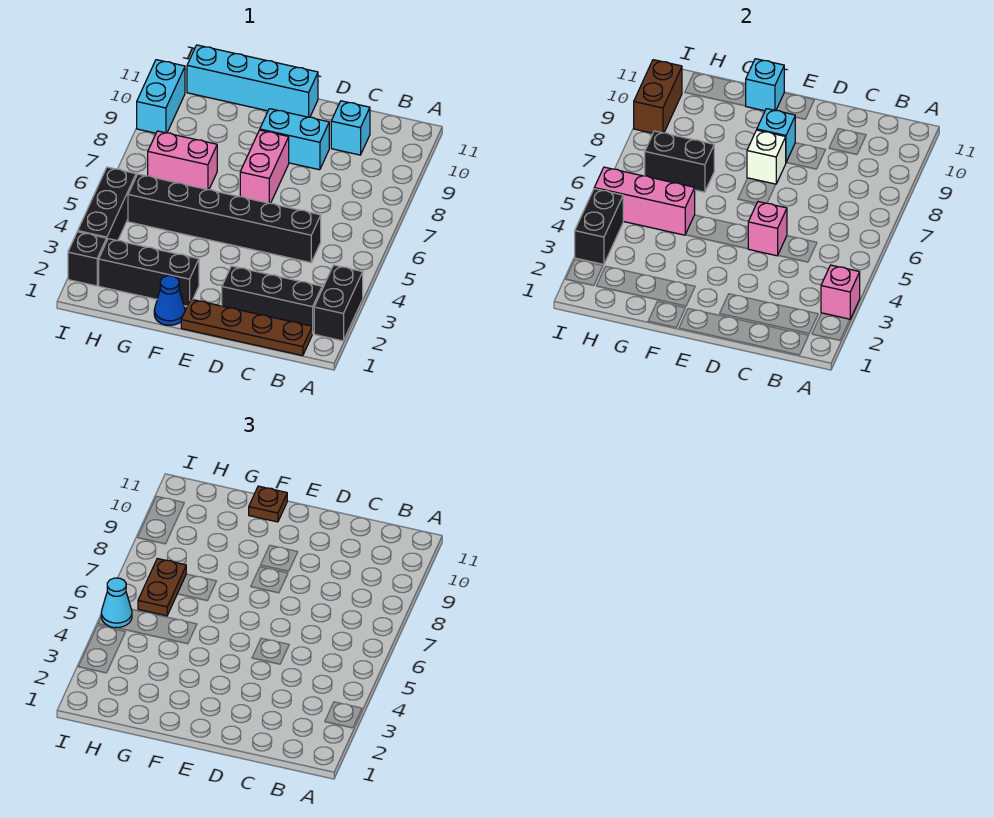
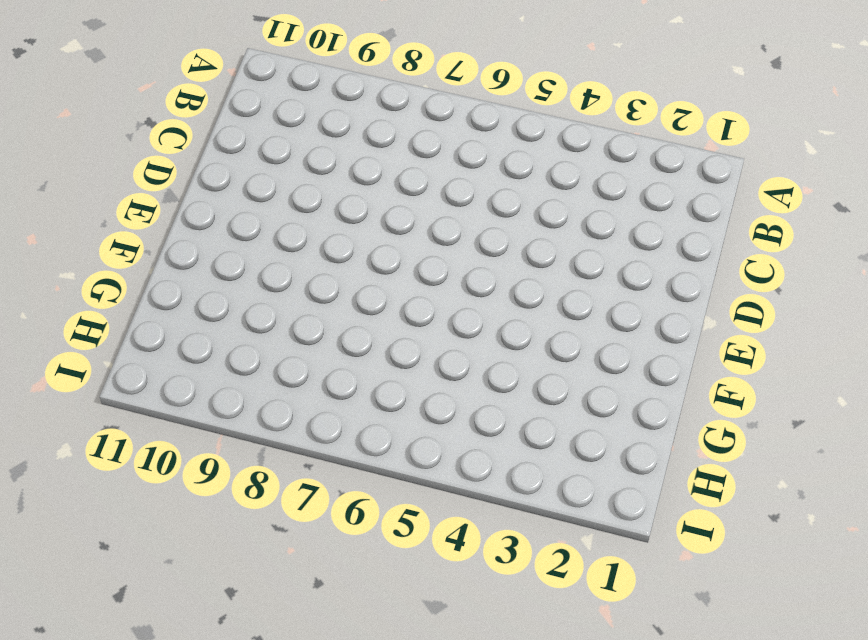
none -> black 1x2 brick [314,265,363,341]
none -> brown 1x4 plate [181,299,312,356]
none -> black 1x3 brick [222,266,322,334]

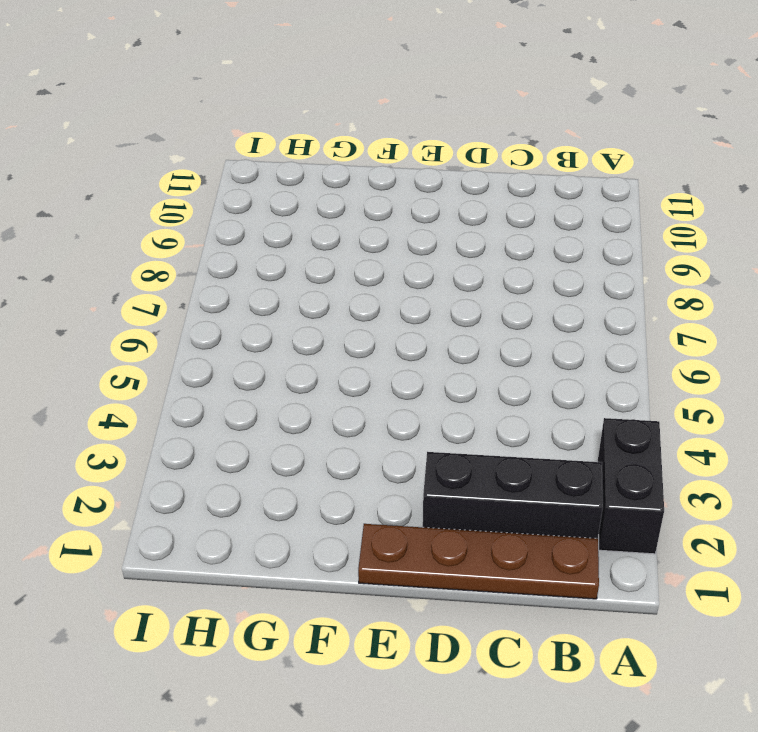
none -> black 1x6 brick [128,174,321,263]
none -> cyan 1x1 brick [331,101,370,155]
none -> cyan 1x2 brick [260,109,329,170]

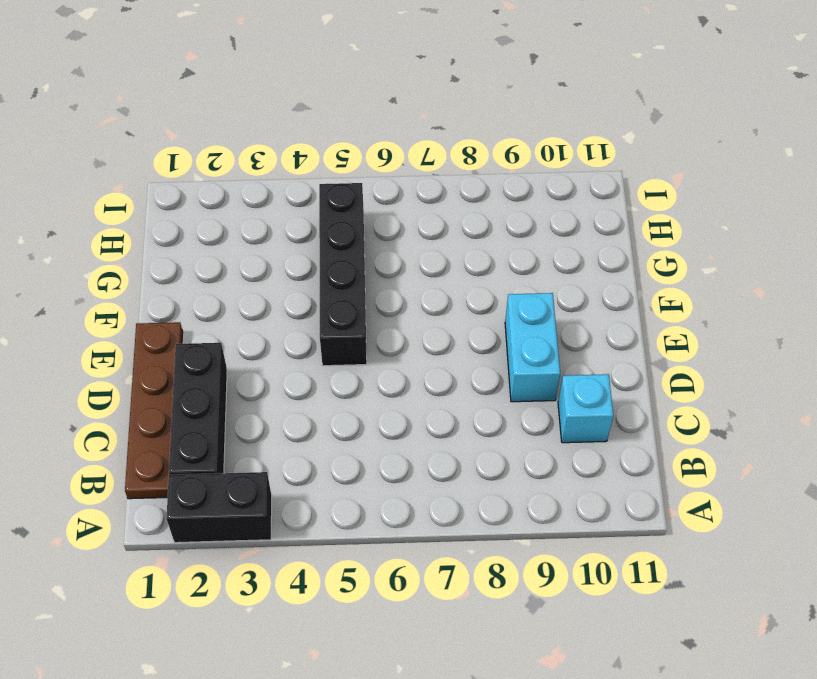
black 1x4 brick [319,183,367,366] -> black 1x6 brick [128,174,321,263]
none -> pink 1x2 brick [240,130,289,203]
none -> cyan 1x4 brick [187,45,318,117]
none -> blue 1x1 cone [154,276,185,325]

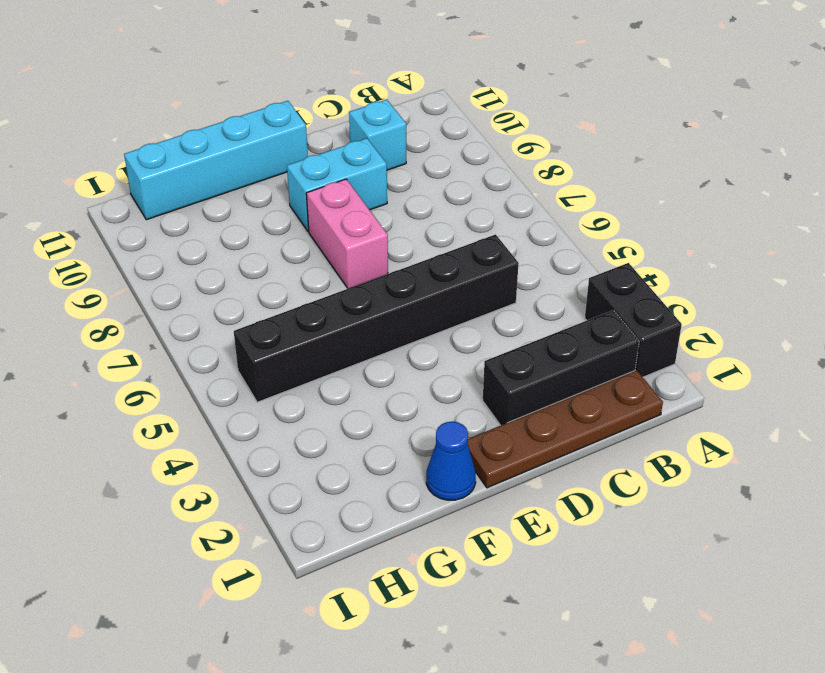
none -> black 1x3 brick [99,239,199,306]
none -> pink 1x2 brick [148,131,217,190]
none -> black 1x1 brick [68,232,107,286]

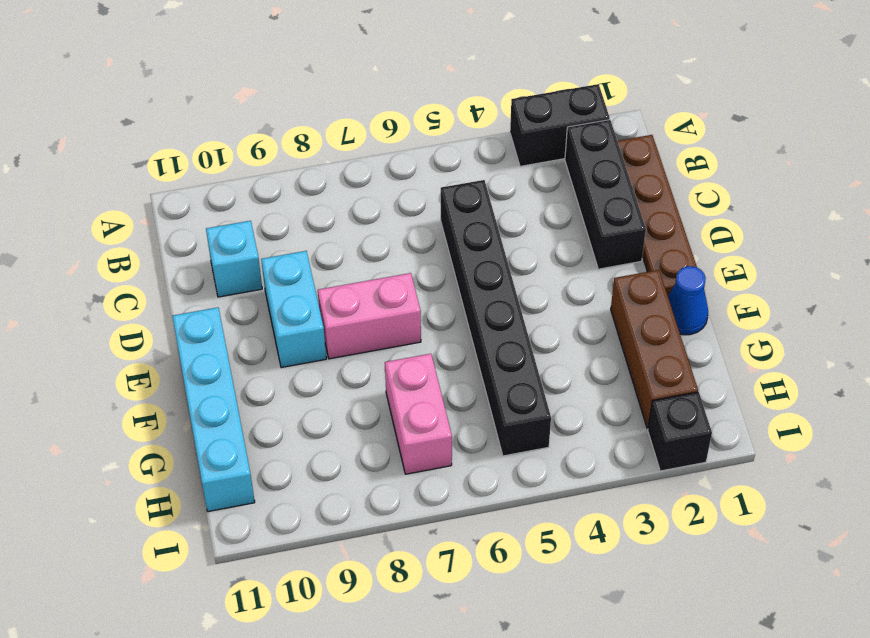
brown 1x3 brick [611,270,698,429] -> black 1x3 brick [99,239,199,306]
none -> black 1x3 brick [78,167,136,241]
none -> cyan 1x2 brick [137,60,185,133]
none -> pink 1x1 brick [821,265,860,319]

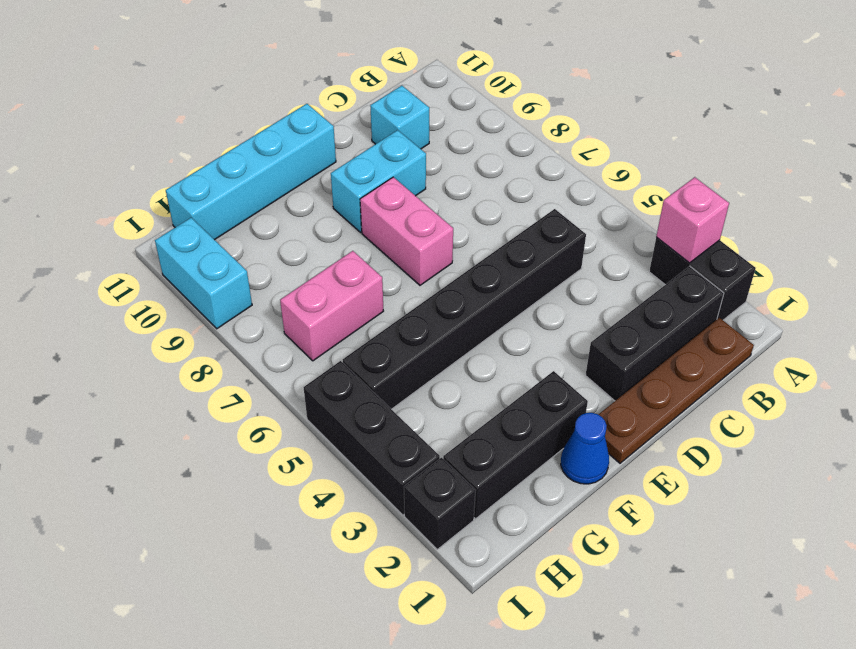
none -> pink 1x1 brick [748,202,787,256]
none -> white 1x1 brick [747,130,786,184]
none -> cyan 1x1 brick [757,109,795,162]

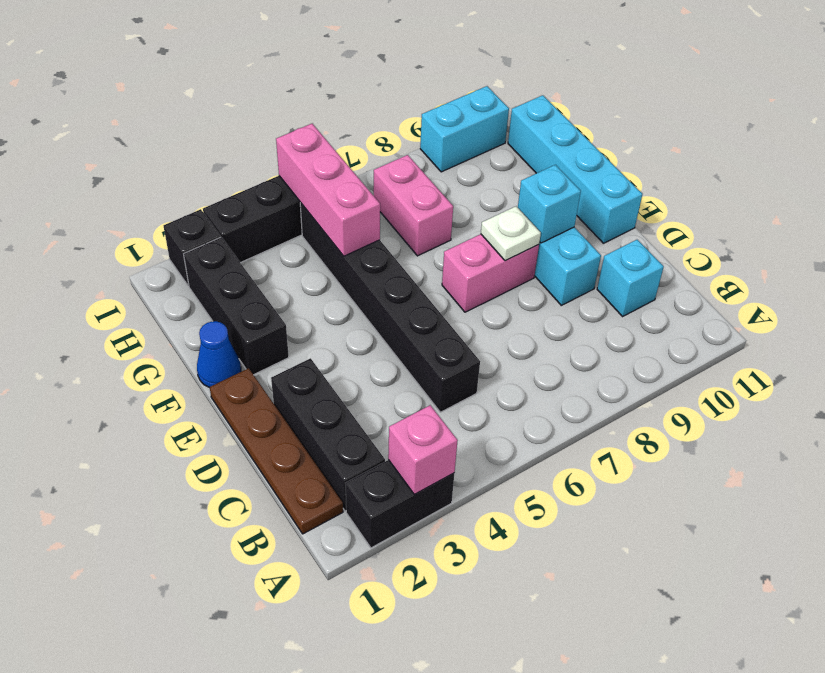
white 1x1 plate [481,206,541,261] -> white 1x1 brick [747,130,786,184]
none -> pink 1x1 brick [748,202,787,256]
none -> cyan 1x1 brick [746,59,784,111]
none -> black 1x2 brick [645,131,714,192]

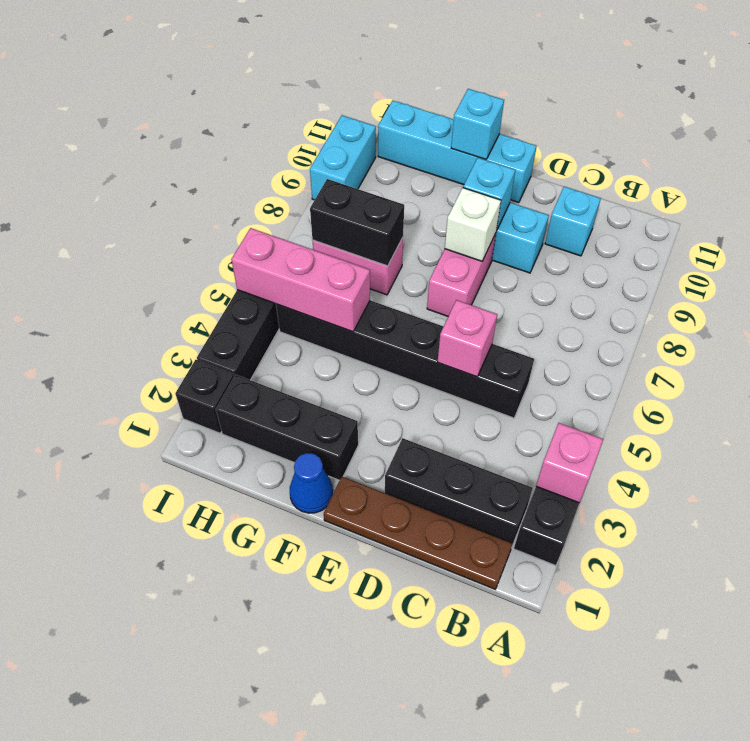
none -> black 1x2 brick [575,189,623,264]
none -> brown 1x2 brick [634,60,682,133]
none -> brown 1x1 plate [249,486,287,522]

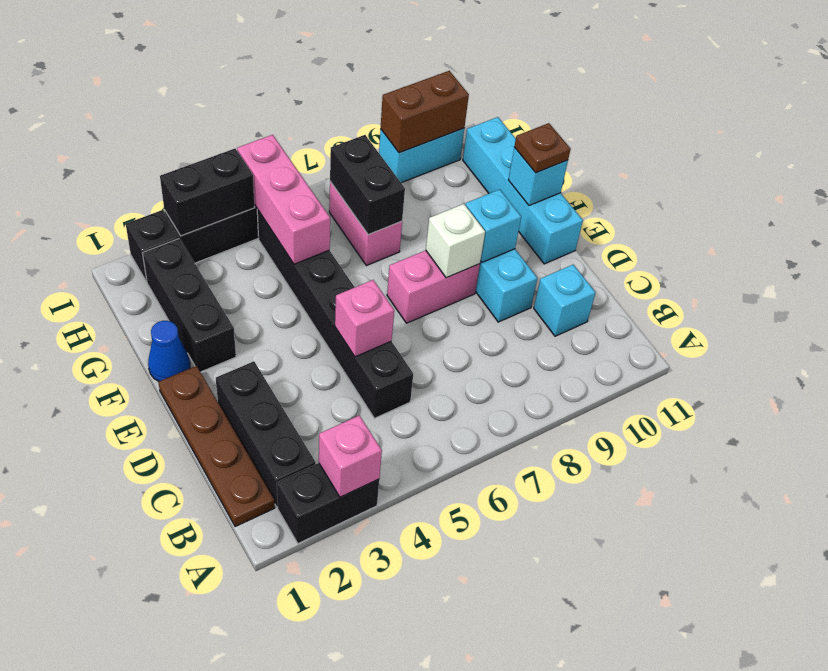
none -> brown 1x2 plate [138,559,186,616]
none -> cyan 1x1 cone [101,578,132,628]

